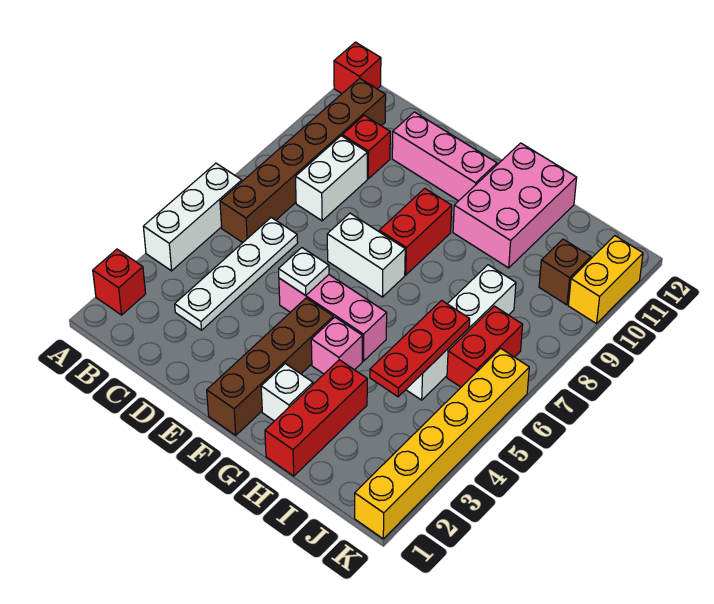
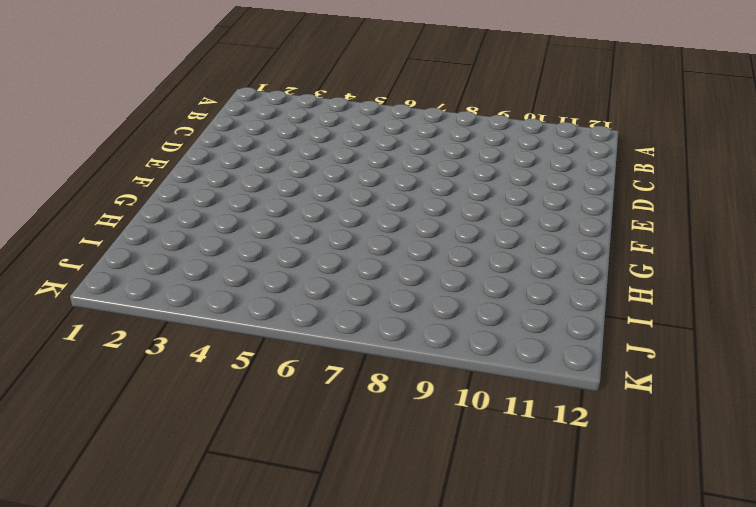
none -> red 1x1 brick [93,249,146,315]
none -> white 1x3 brick [143,163,242,271]
none -> red 1x1 brick [334,42,381,93]

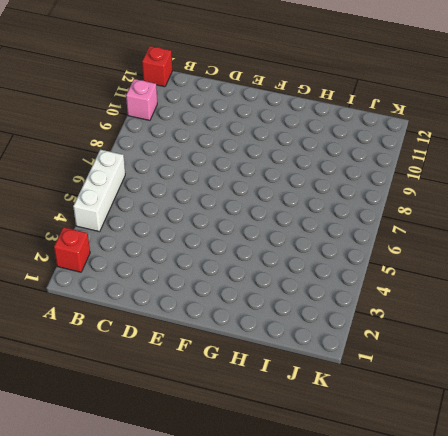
pink 1x1 brick [126,79,157,120] -> pink 1x1 brick moved to [311,317,362,374]
none -> brown 1x6 brick [220,78,386,243]
none -> white 1x4 plate [175,218,298,330]
none -> white 1x2 brick [295,136,367,221]

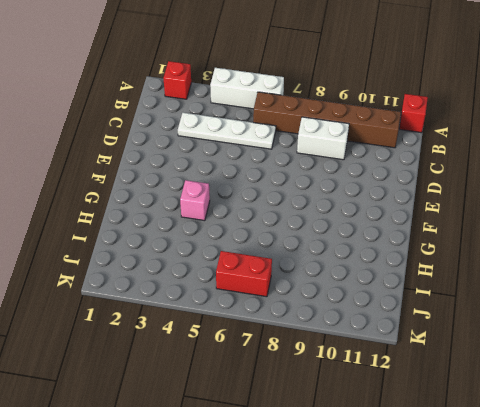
none -> red 1x1 brick [342,115,390,179]
none -> pink 1x3 brick [392,112,497,201]
none -> pink 1x3 brick [279,275,387,361]

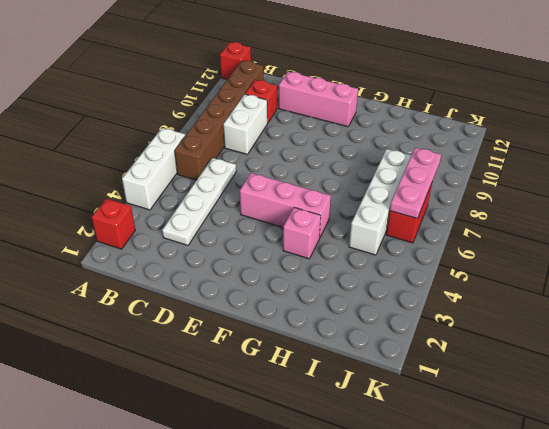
pink 1x3 plate [390,148,441,219] -> none
none -> white 1x2 brick [327,213,405,297]
none -> brown 1x4 brick [207,298,333,435]
none -> red 1x2 brick [379,188,452,275]

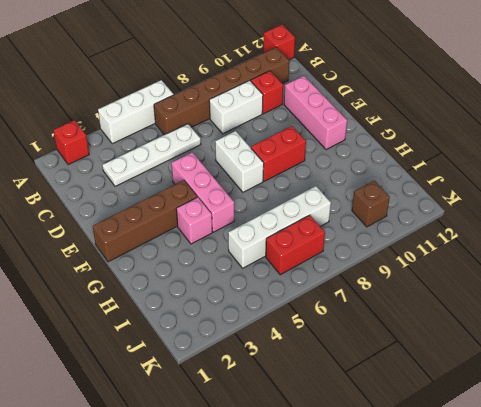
none -> white 1x1 brick [261,364,313,421]
none -> pink 2x3 brick [453,143,577,268]
none -> red 1x3 brick [265,360,367,476]

